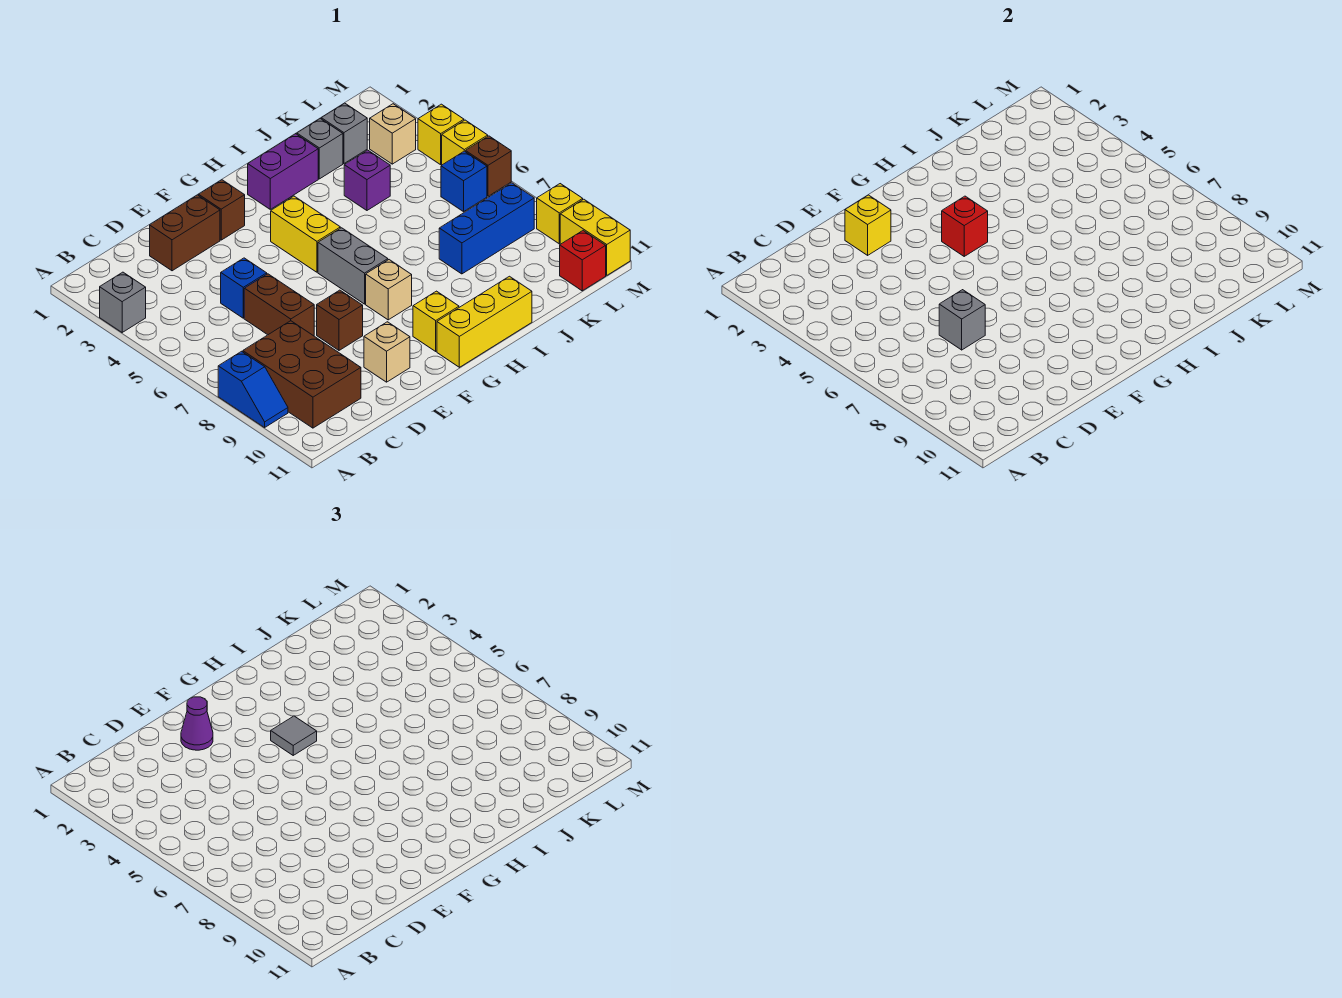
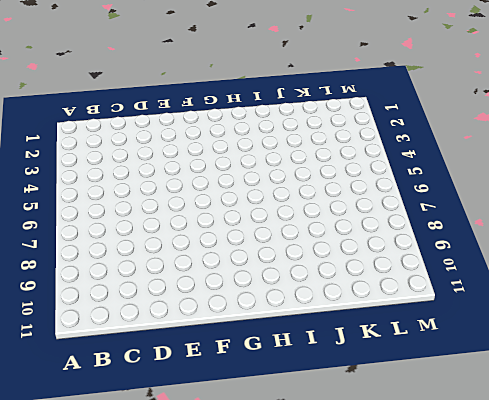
none -> grey 1x1 brick [100,272,146,332]
none -> blue 1x2 slope [218,351,288,427]
none -> brown 2x3 brick [243,321,361,428]
none -> brown 1x2 brick [150,195,220,271]

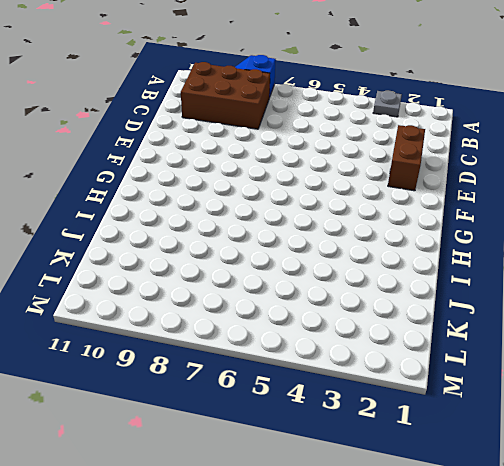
grey 1x1 plate [373,91,402,117] -> grey 1x1 brick [100,272,146,332]
none -> blue 1x1 brick [221,258,267,318]
none -> brown 1x2 brick [244,274,314,336]
none -> brown 1x1 brick [317,290,363,350]
none -> tan 1x1 brick [364,322,410,382]

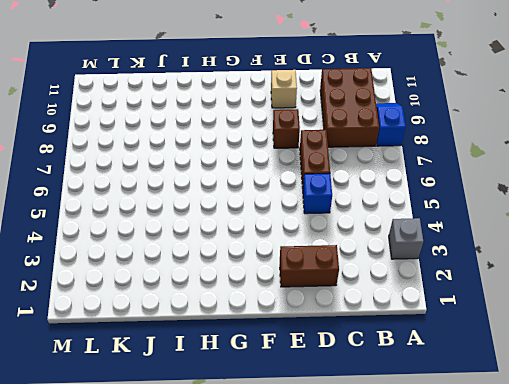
none -> brown 1x1 brick [199,180,245,240]
none -> yellow 1x2 brick [271,196,340,272]
none -> grey 1x2 brick [318,228,388,304]
none -> tan 1x1 brick [366,260,412,320]

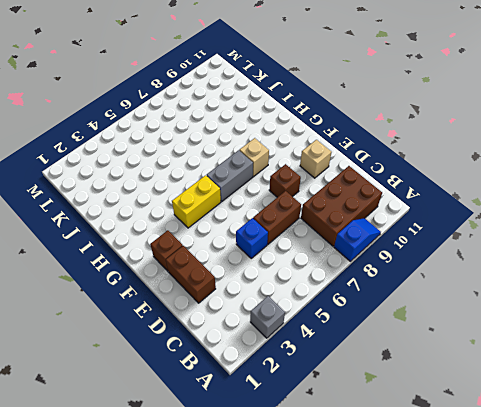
none -> yellow 1x1 brick [413,291,459,351]
none -> yellow 1x3 brick [437,276,532,367]
none -> purple 1x2 brick [248,134,318,209]
none -> grey 1x1 brick [297,119,343,179]

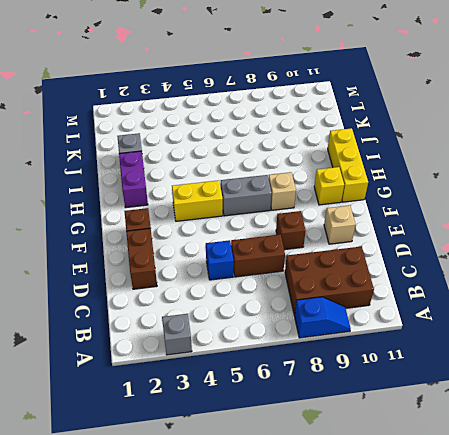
none -> purple 1x1 brick [344,150,390,210]
none -> blue 1x3 brick [439,183,534,274]
none -> grey 1x1 brick [321,103,367,163]
none -> tan 1x1 brick [370,104,416,164]

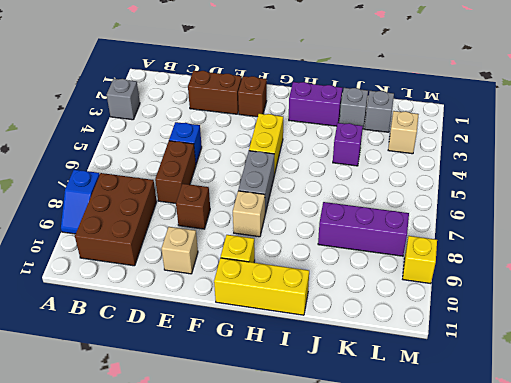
purple 1x3 brick [318,202,409,256] -> blue 1x3 brick [439,183,534,274]
none -> blue 1x1 brick [441,151,487,212]
none -> red 1x1 brick [560,231,606,291]
none -> yellow 1x1 brick [418,104,464,165]
none -> yellow 1x1 brick [442,120,488,165]

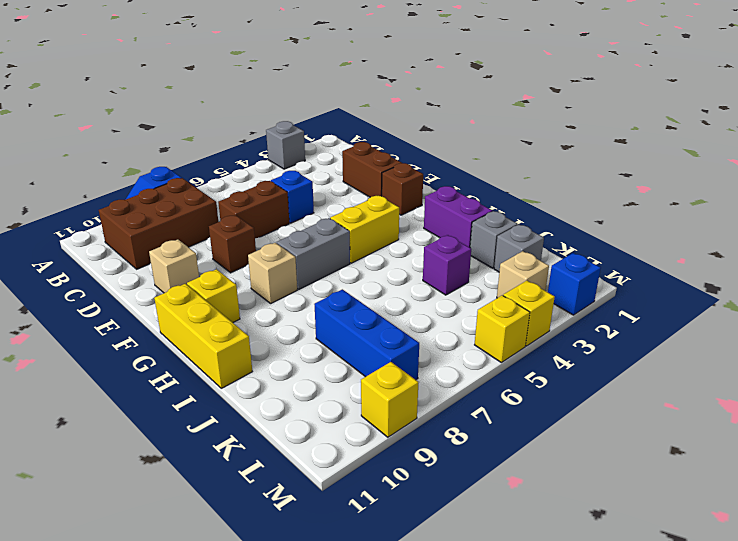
blue 1x1 brick [548,253,601,315] -> blue 1x1 brick moved to [441,151,487,212]
none -> red 1x1 brick [560,231,606,291]
none -> brown 1x1 brick [466,136,511,196]
none -> yellow 1x2 brick [560,199,630,275]
none -> grey 1x1 brick [939,290,985,350]

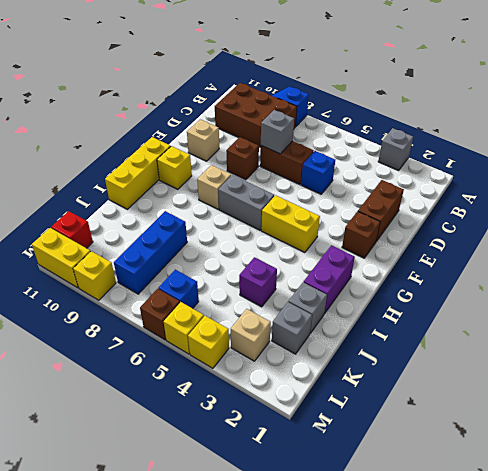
none -> yellow 1x1 brick [845,195,891,255]
none -> red 1x1 brick [942,196,988,256]
none -> purple 1x1 cone [181,697,213,750]
none -> grey 1x1 tile [271,716,317,755]

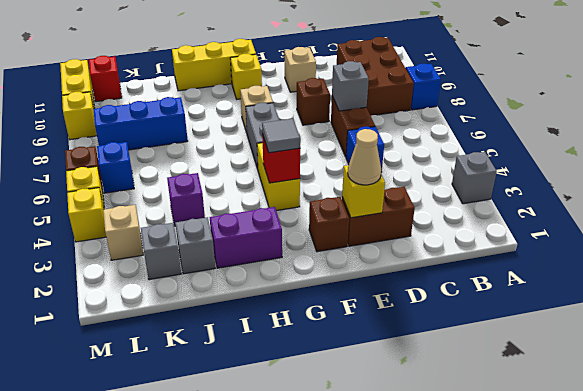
tan 1x1 cone [348,129,381,185] -> purple 1x1 cone [181,697,213,750]

